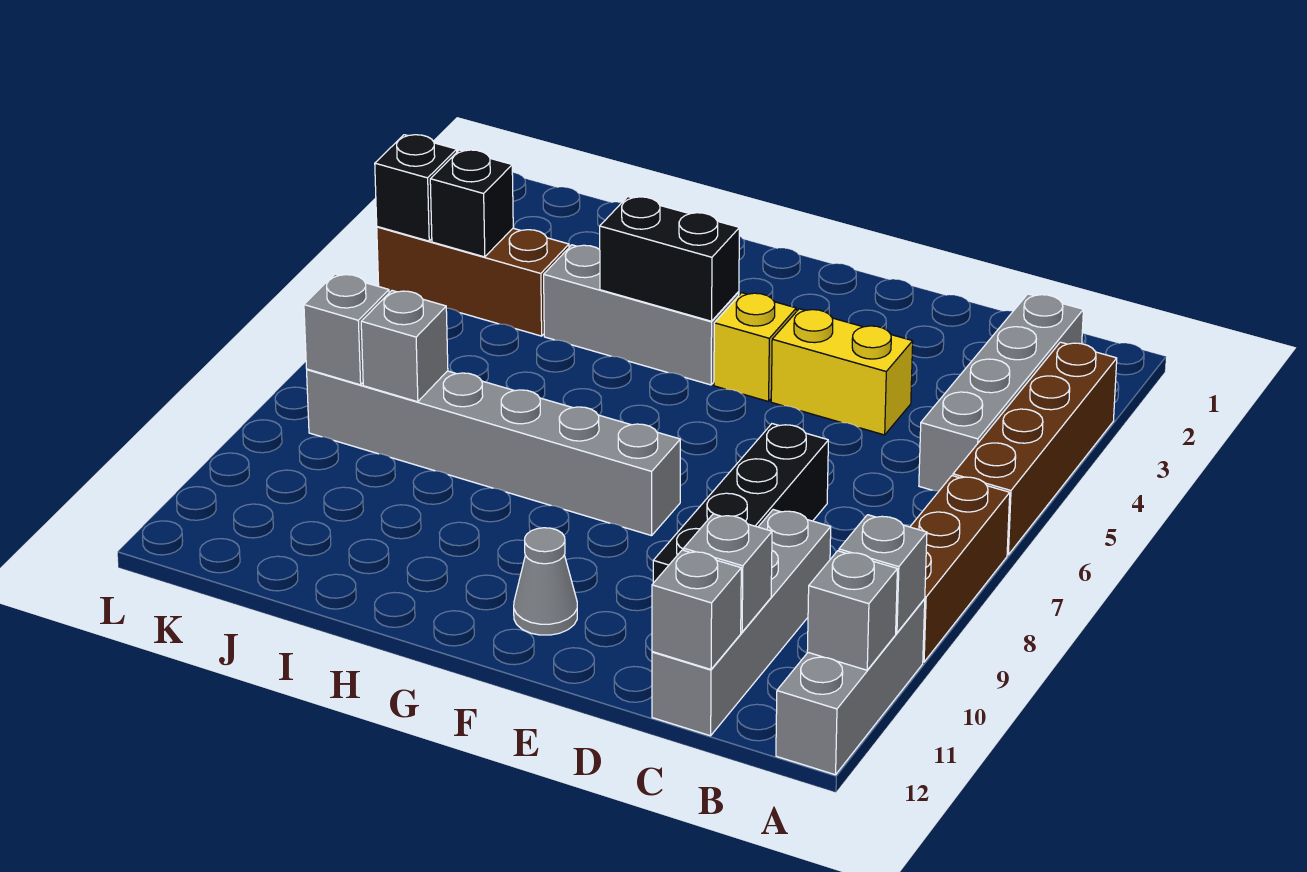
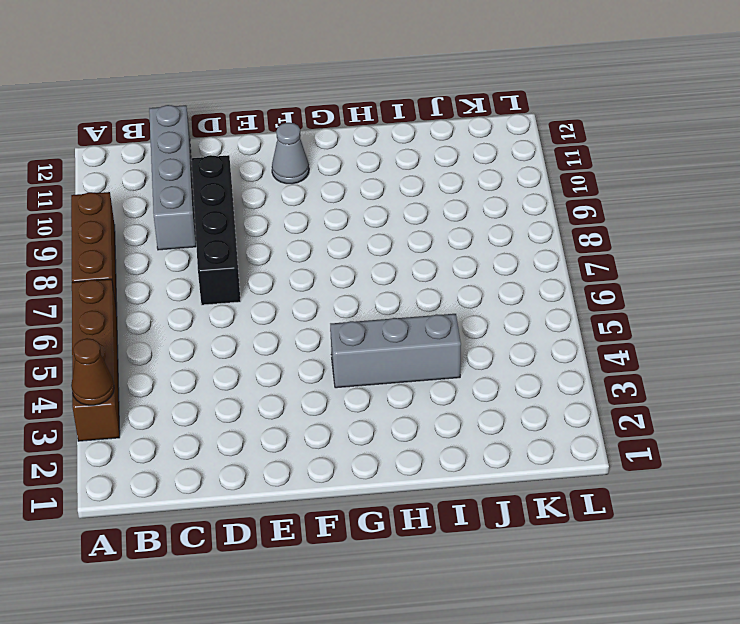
brown 1x1 cone [71,338,114,405] -> none
none -> grey 1x3 brick [776,599,925,775]
none -> grey 1x4 brick [919,294,1083,491]
none -> yellow 1x2 brick [771,309,913,435]

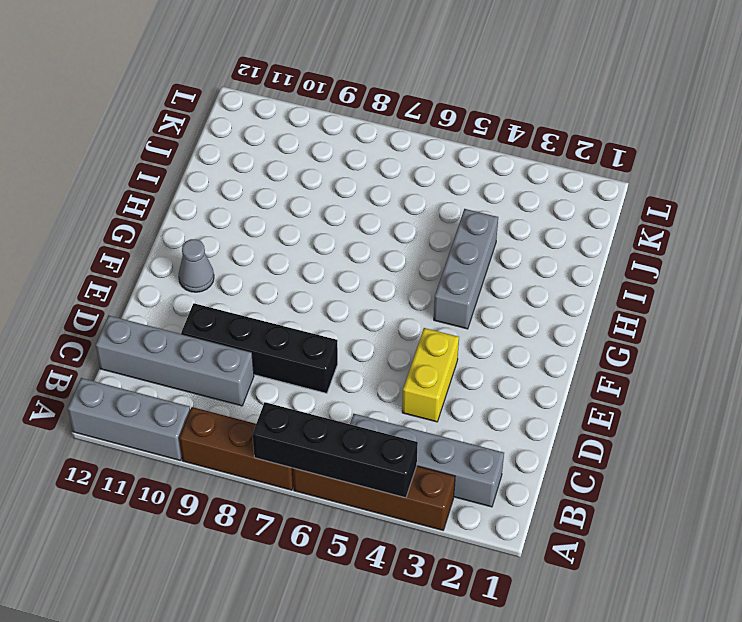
black 1x4 brick [252,402,418,498] -> none
none -> yellow 1x1 brick [714,293,796,401]
none -> grey 1x6 brick [307,369,680,536]
none -> brown 1x3 brick [377,227,569,336]

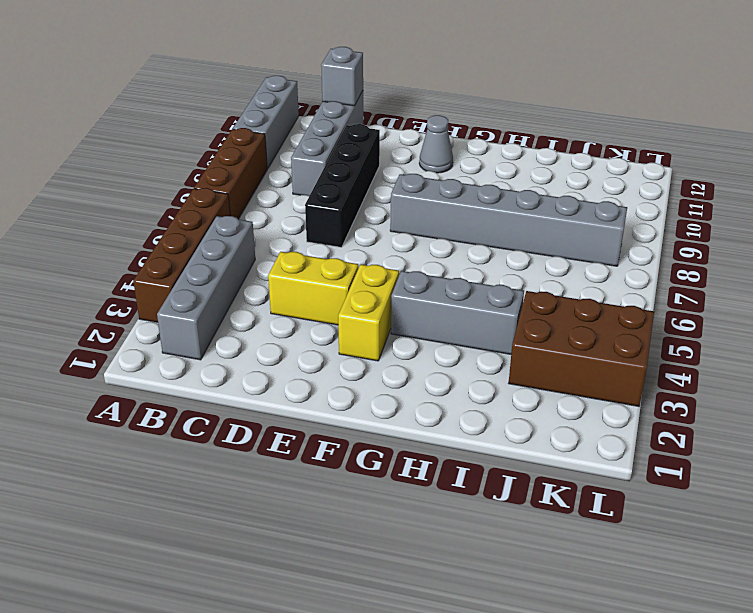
yellow 1x2 brick [338,264,399,361] -> yellow 1x1 brick [714,293,796,401]
brown 2x3 brick [509,291,654,406] -> brown 1x3 brick [377,227,569,336]
none -> grey 1x1 brick [839,515,927,633]
none -> grey 1x1 brick [807,551,897,670]
none -> grey 1x1 brick [684,514,772,632]

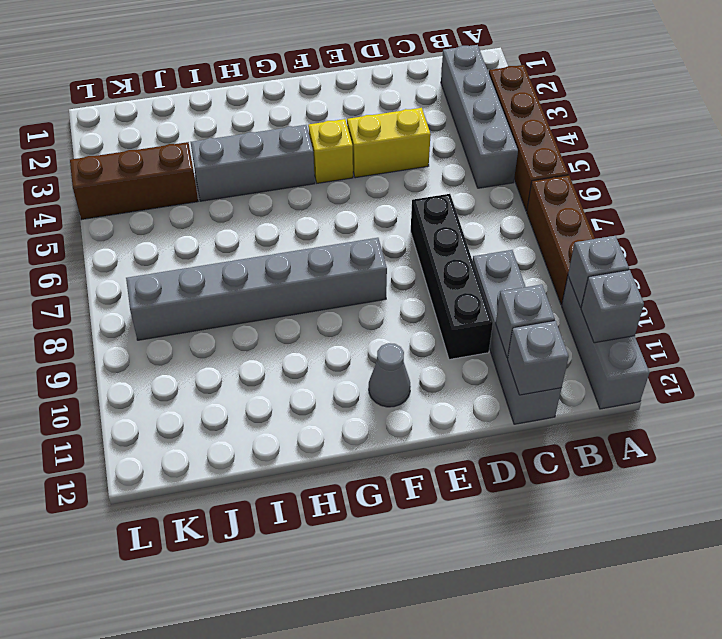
none -> black 1x2 brick [600,197,739,321]
none -> grey 1x1 brick [361,291,448,402]
none -> black 1x1 brick [430,150,513,257]

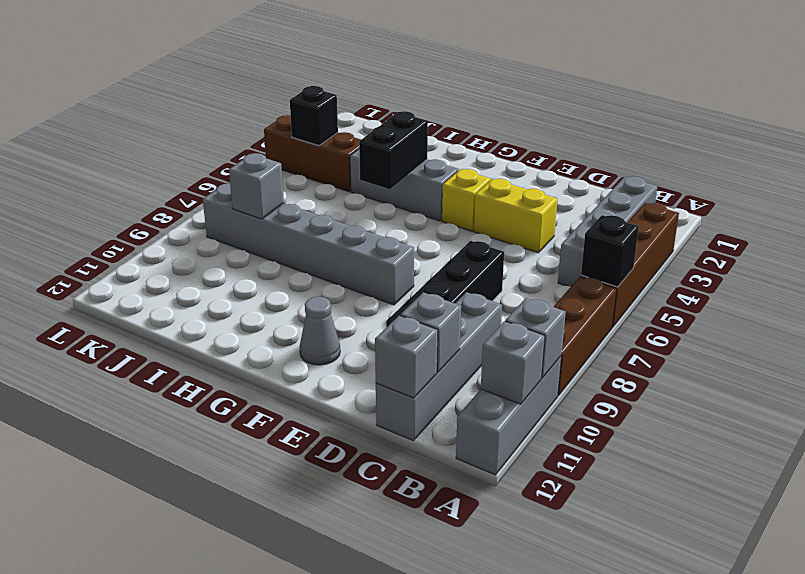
black 1x1 brick [581,215,639,287] -> black 1x1 brick moved to [375,135,457,241]
black 1x2 brick [359,111,428,189] -> black 1x2 brick turned to [600,197,739,321]
none -> grey 1x1 brick [304,274,389,385]

